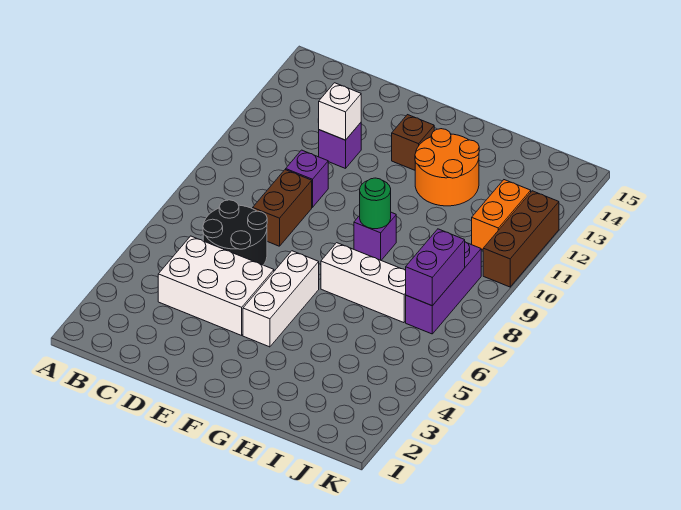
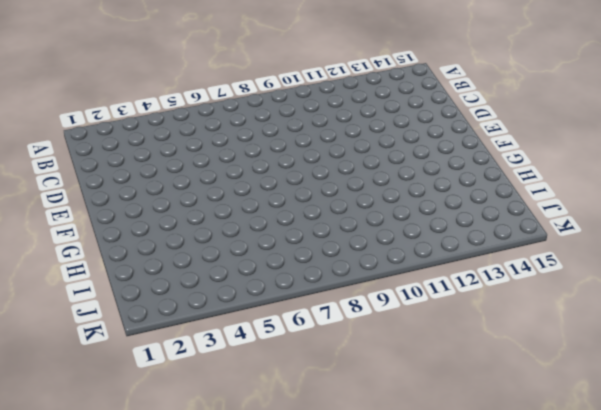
none -> white 2x3 brick [158,236,274,335]
none -> black 2x2 round brick [203,200,267,265]
none -> brown 1x2 brick [253,170,312,246]

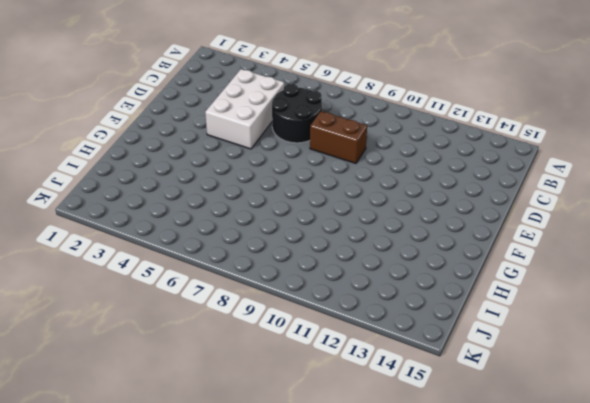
none -> purple 1x1 brick [286,150,328,207]
none -> purple 1x1 brick [319,123,361,168]
none -> white 1x3 brick [243,251,319,347]

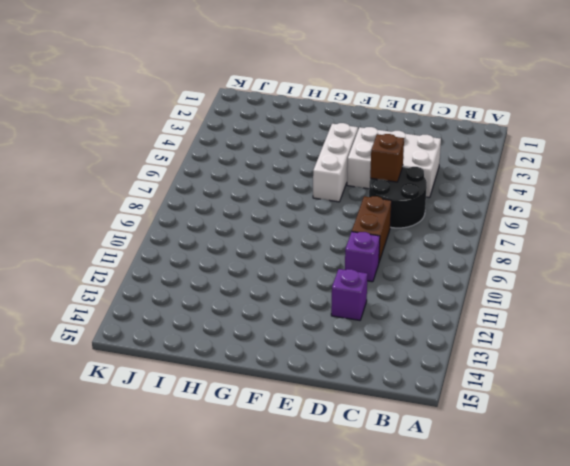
brown 1x1 brick [370,134,404,182] -> brown 1x1 brick moved to [392,115,434,170]
none -> white 1x3 brick [321,243,406,323]
none -> purple 1x1 brick [354,212,396,260]
none -> orange 2x2 round brick [415,129,479,206]

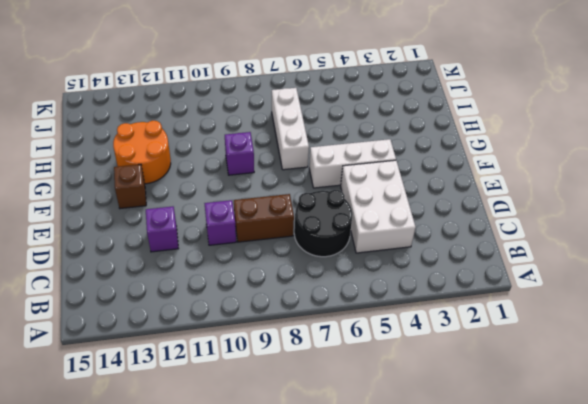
none -> purple 1x3 brick [406,242,481,334]
none -> orange 1x2 brick [472,180,531,250]
none -> brown 1x3 brick [483,191,559,287]

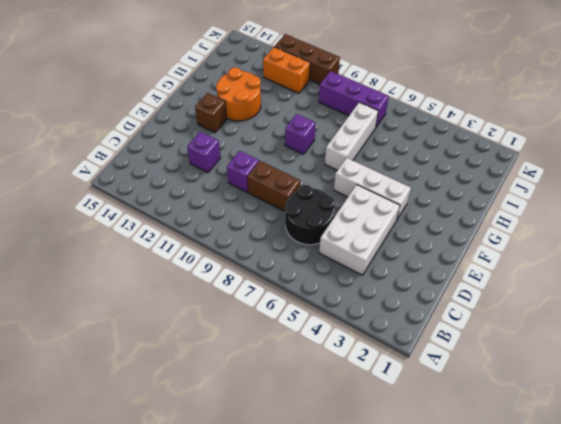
none -> white 1x1 brick [319,83,361,140]
none -> green 1x1 round brick [360,178,391,229]
none -> purple 1x2 brick [406,229,465,306]

